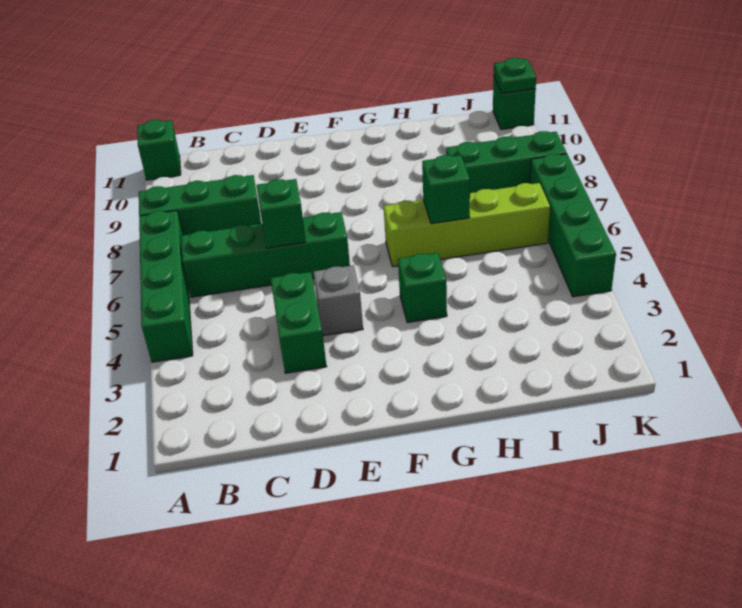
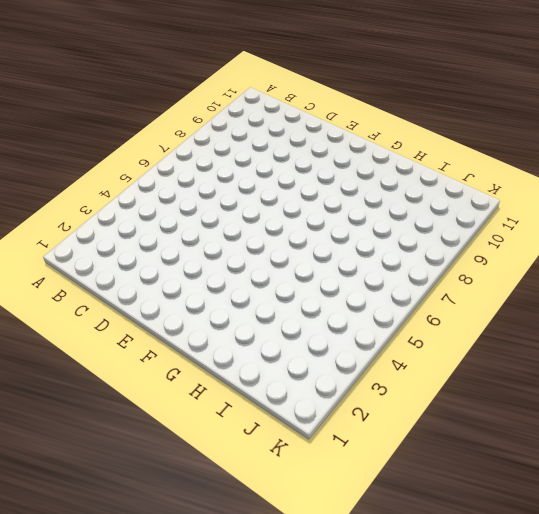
none -> green 1x4 brick [139,211,193,362]
none -> green 1x3 brick [139,175,261,235]
none -> green 1x1 brick [137,120,181,180]

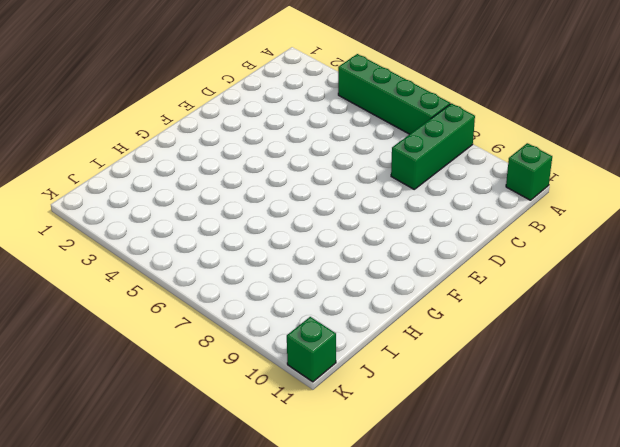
none -> green 1x4 brick [181,212,350,297]
none -> green 1x2 brick [271,272,327,373]
none -> grey 1x1 brick [313,265,363,336]

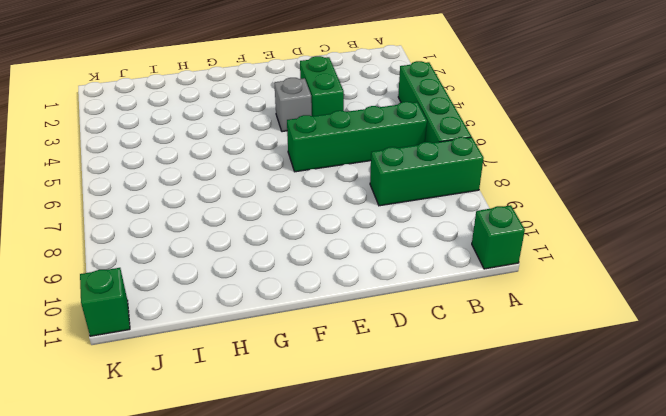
none -> green 1x1 brick [398,253,447,323]
none -> lime 1x4 brick [384,183,550,267]
none -> green 1x3 brick [446,131,567,193]

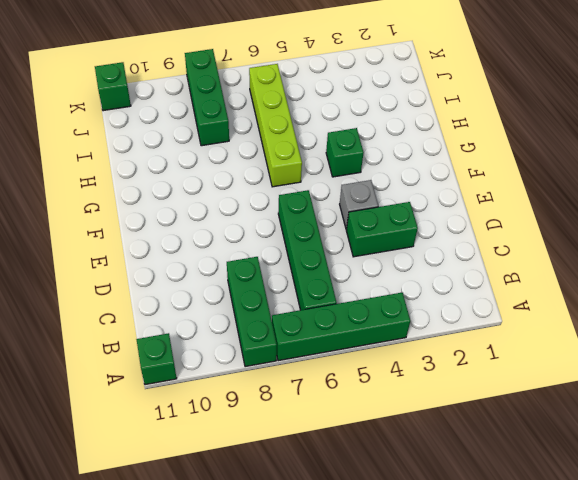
none -> green 1x4 brick [530,154,616,297]
none -> green 1x1 brick [257,179,306,248]
none -> green 1x1 brick [422,155,470,224]

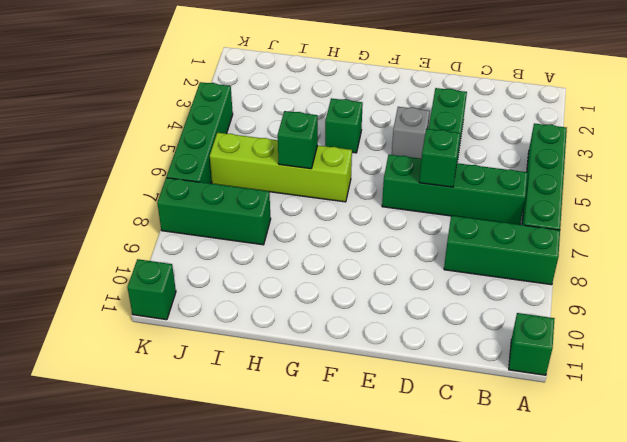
none -> green 1x1 plate [494,57,536,93]

